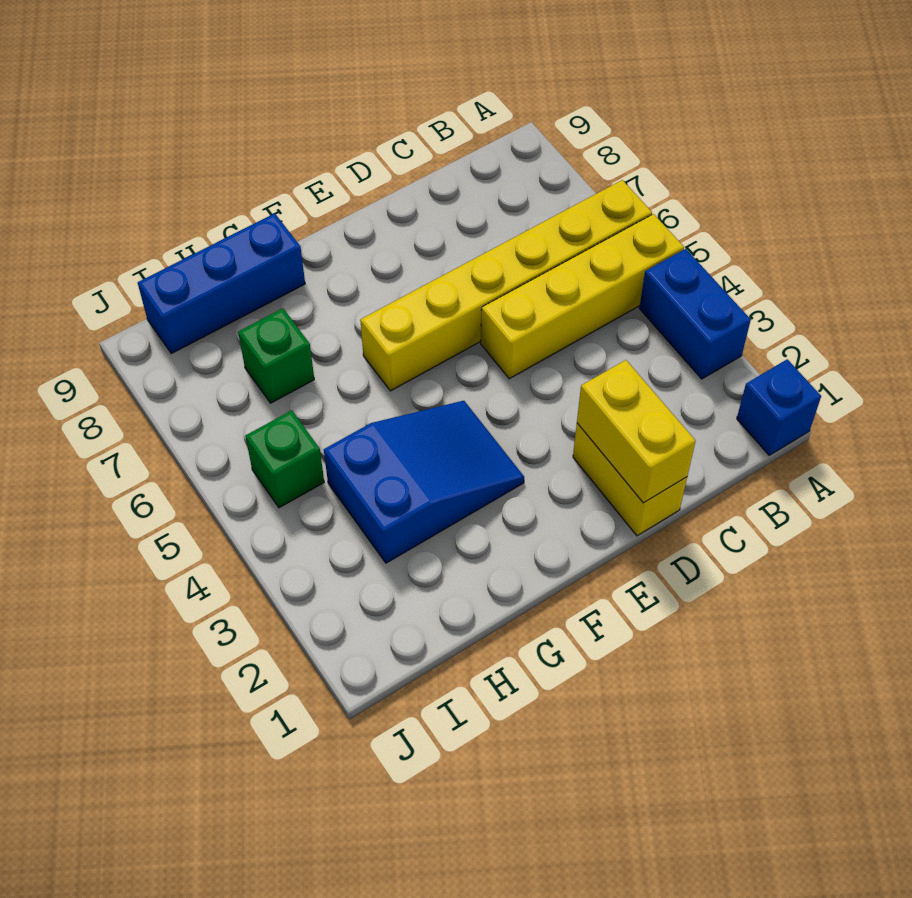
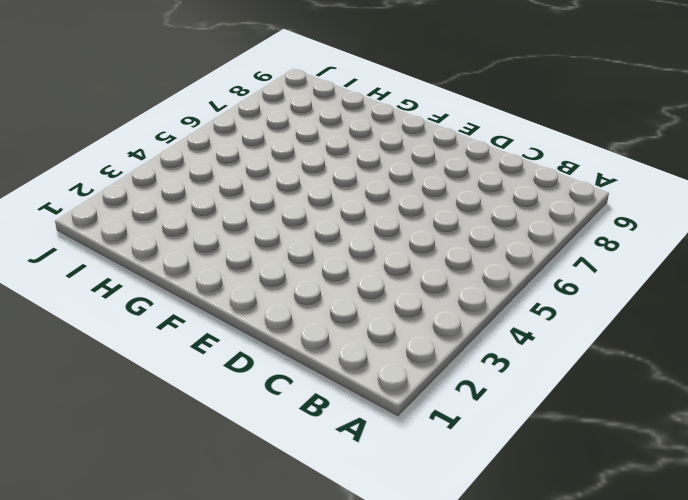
none -> blue 1x1 brick [737,359,821,455]
none -> blue 1x2 brick [639,249,751,379]

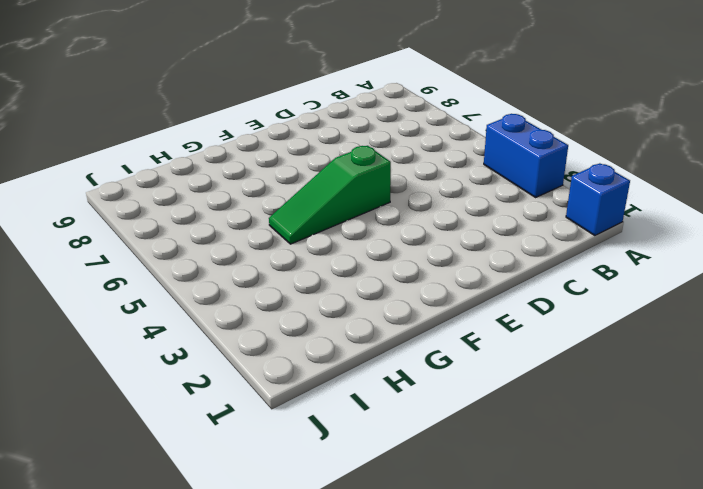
green 1x3 slope [269,146,391,244] -> none
none -> yellow 1x4 brick [481,214,684,379]
none -> yellow 1x6 brick [360,180,652,391]

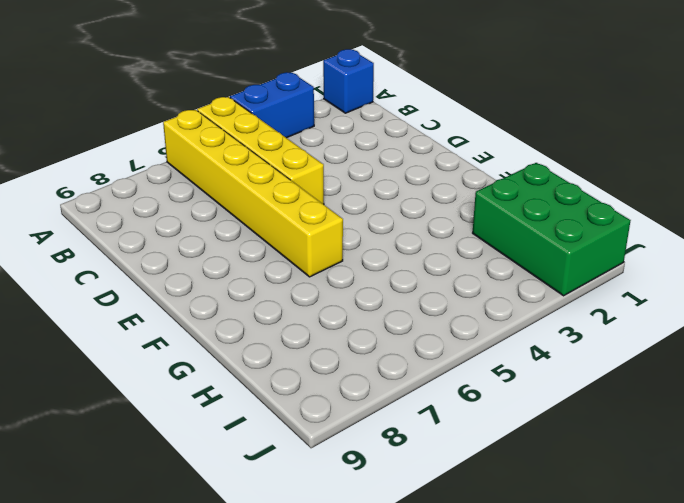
green 2x3 brick [473,163,631,296] -> none
none -> yellow 1x2 brick [573,423,687,536]
none -> blue 2x3 slope [324,401,524,563]

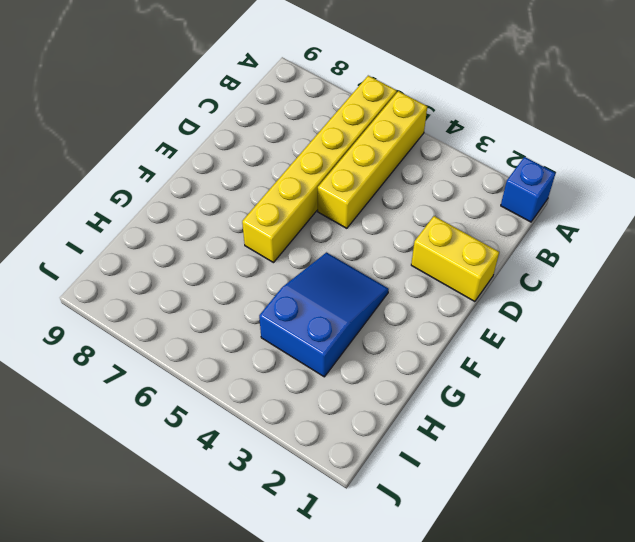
none -> blue 1x2 brick [639,249,751,379]
none -> blue 1x3 brick [138,213,305,354]

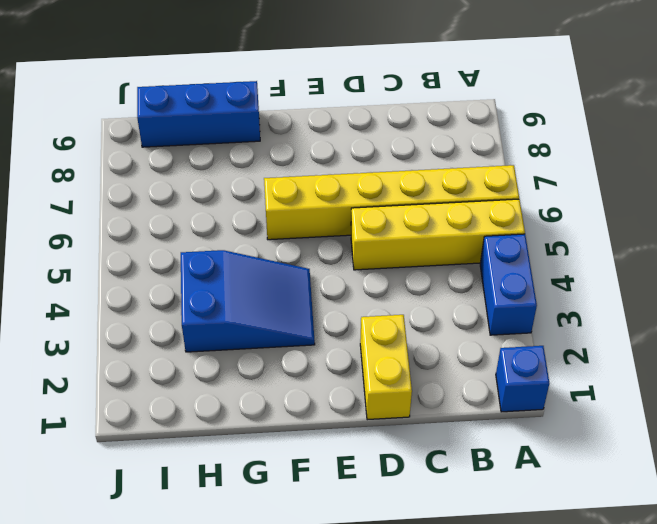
none -> green 1x1 brick [238,308,314,403]
none -> green 1x1 brick [245,410,324,508]

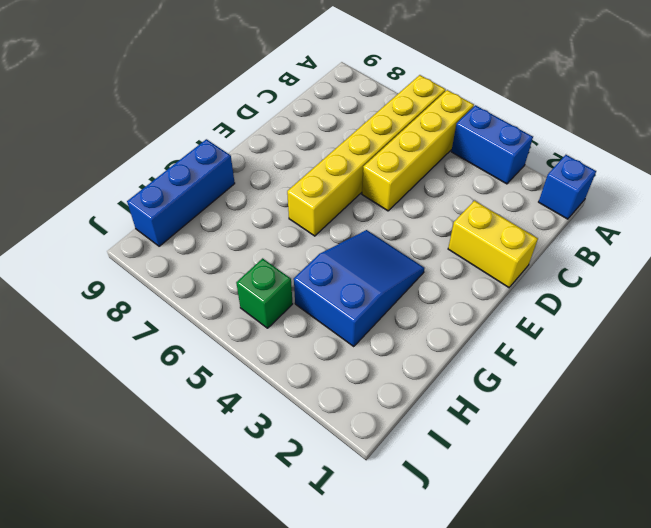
none -> green 1x1 brick [238,308,314,403]
none -> yellow 1x2 brick [577,360,696,503]

